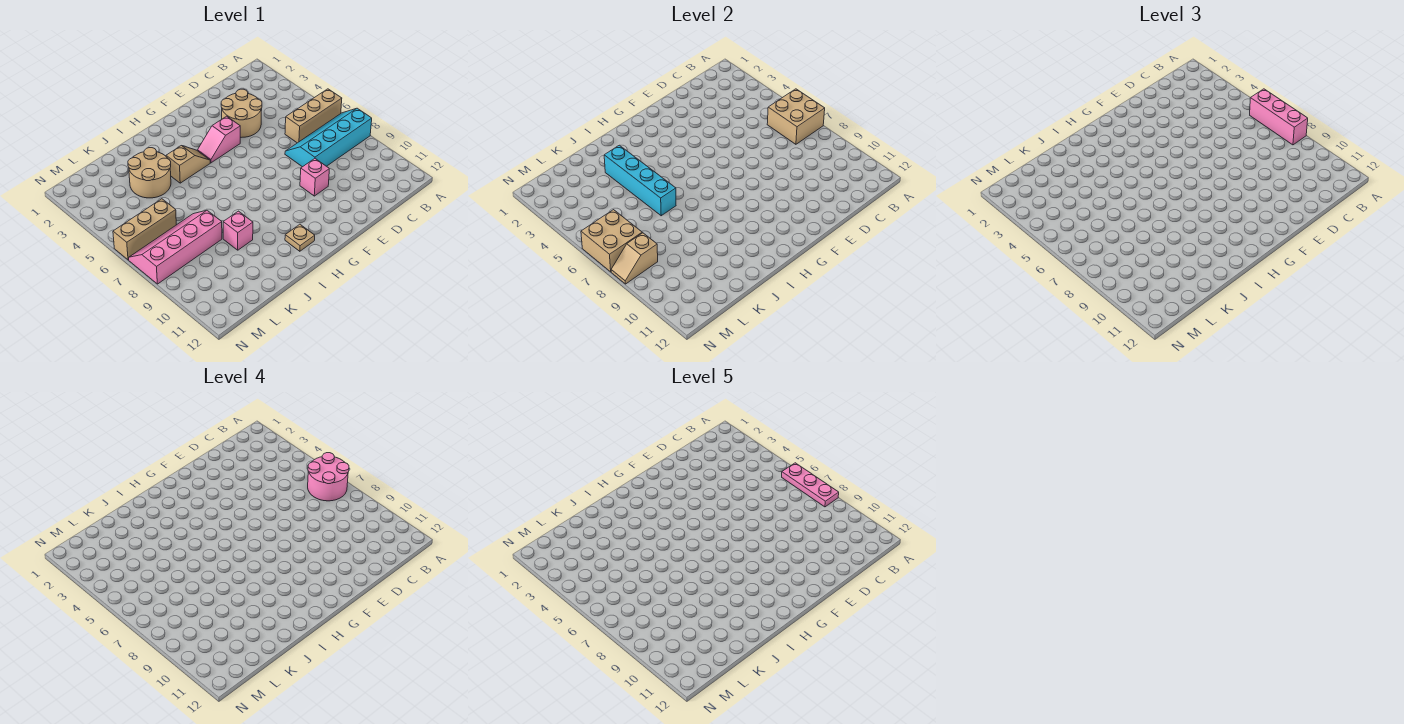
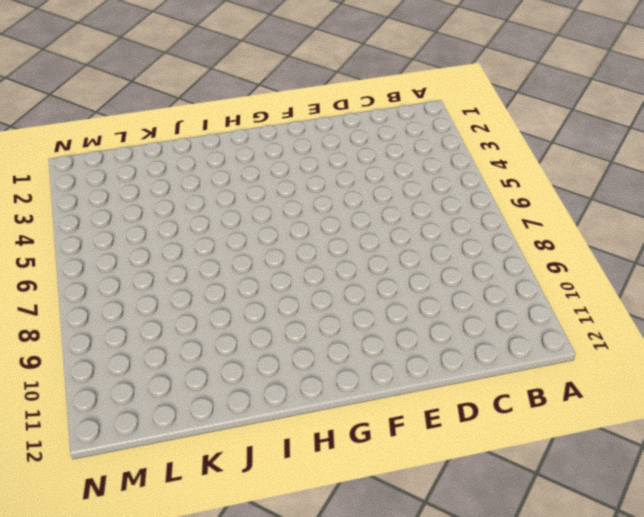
none -> tan 1x3 brick [285,89,342,143]
none -> cyan 2x4 slope [285,108,372,167]
none -> tan 2x2 round brick [221,89,262,137]

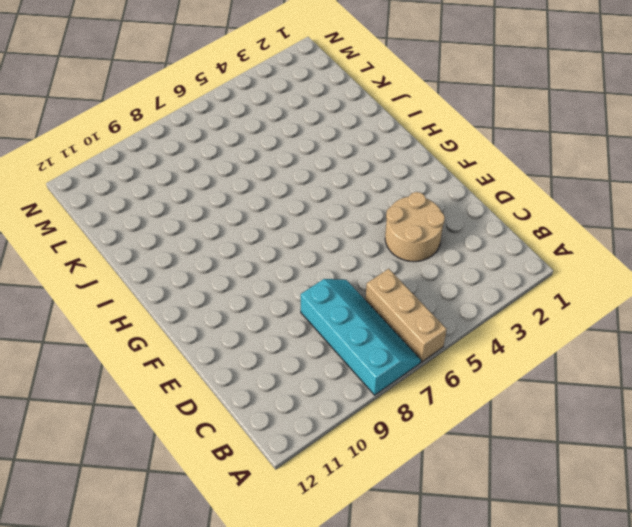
none -> pink 1x1 brick [300,159,329,196]
none -> pink 1x2 slope [198,116,240,163]
none -> tan 1x2 slope [166,146,210,183]

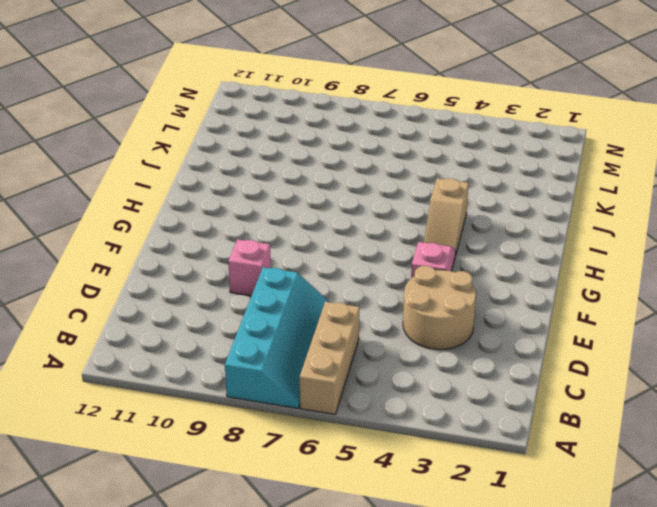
none -> tan 1x1 plate [285,224,315,251]
none -> tan 2x2 round brick [128,148,171,198]
none -> pink 1x1 brick [223,211,253,250]

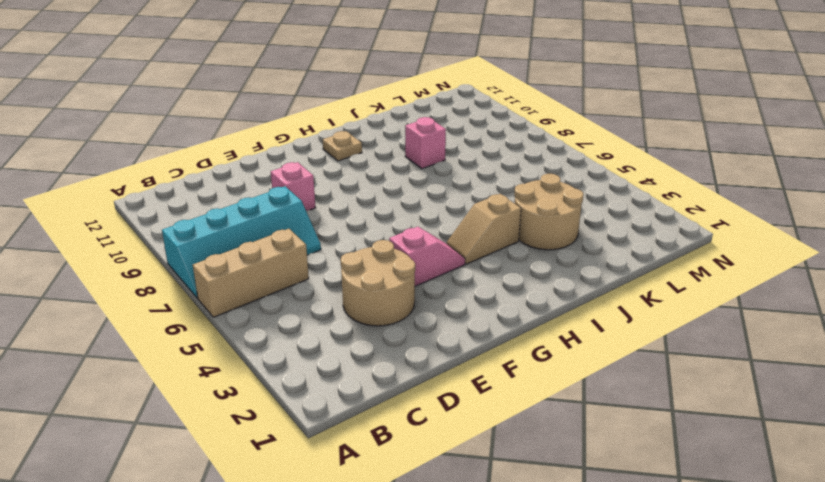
none -> pink 2x4 slope [129,211,222,284]
none -> tan 1x3 brick [113,199,176,260]
none -> tan 2x2 brick [767,89,825,144]

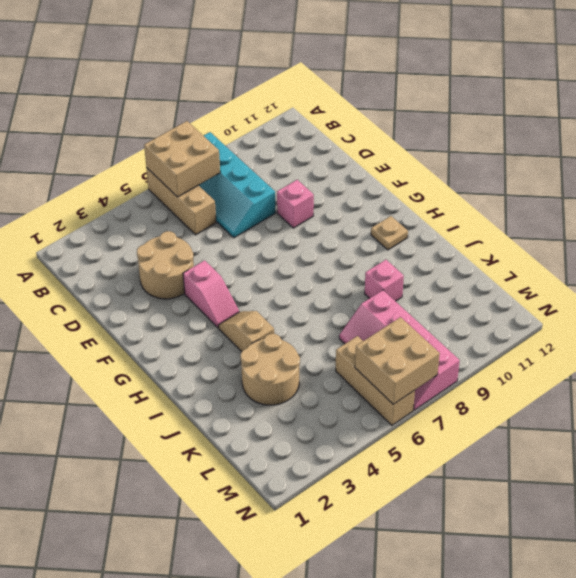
none -> cyan 1x4 brick [604,145,676,216]
none -> tan 1x2 slope [611,233,658,284]
none -> pink 1x3 brick [1250,89,1308,145]

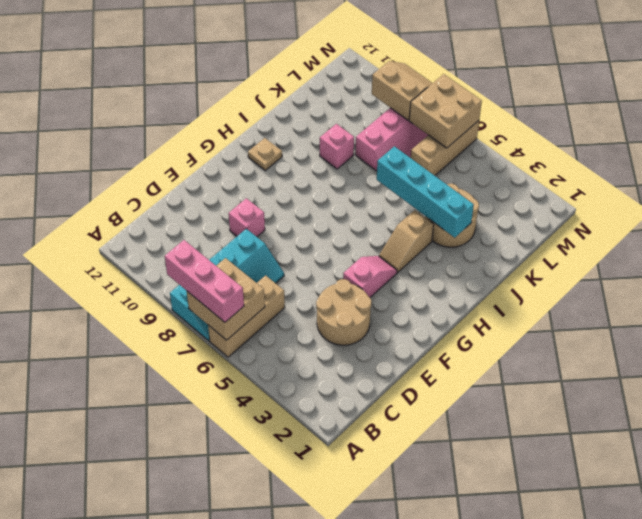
tan 2x2 slope [372,61,432,120] -> tan 1x2 slope [611,233,658,284]
none -> pink 2x2 round brick [308,453,349,501]
none -> pink 1x3 plate [782,463,839,507]

